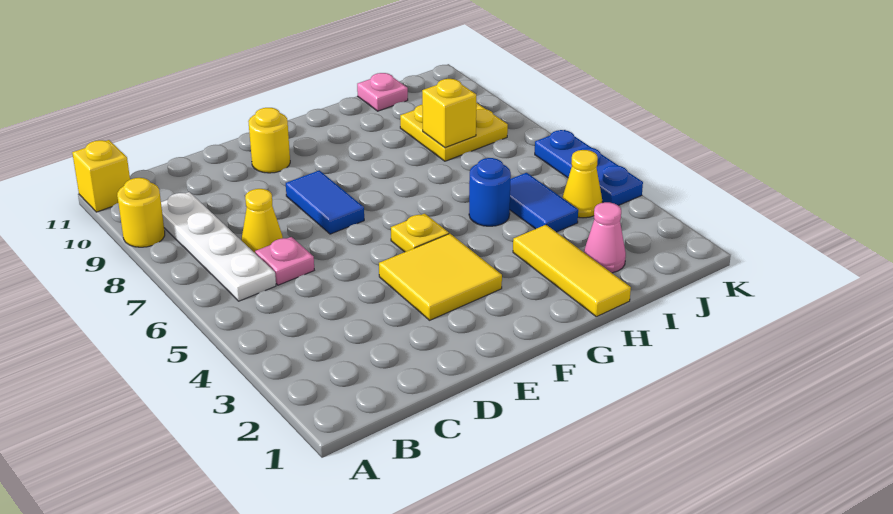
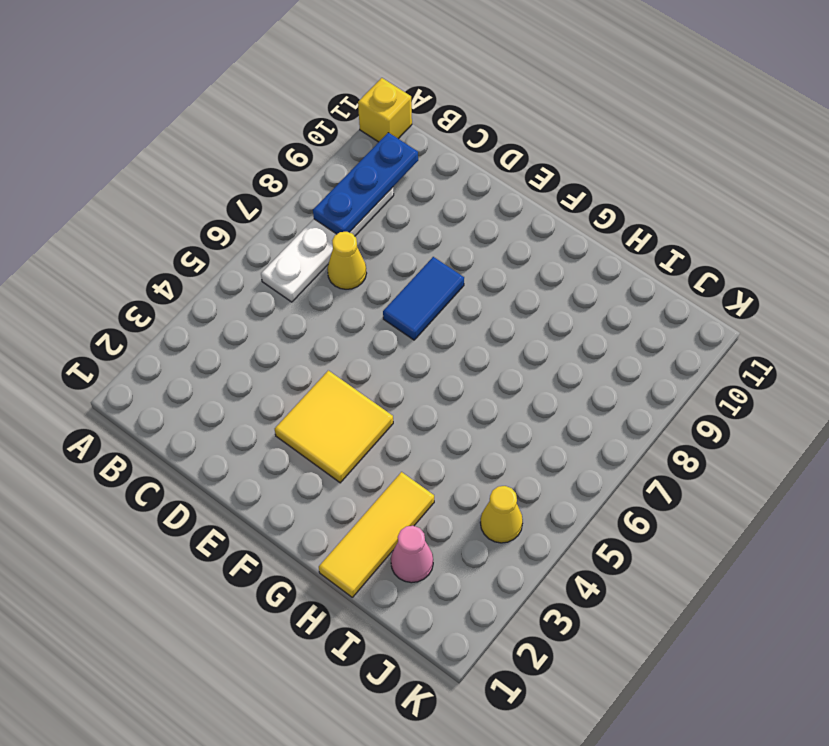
blue 1x3 plate [313,133,418,234] -> blue 1x3 plate moved to [535,130,643,205]
none -> yellow 1x1 round brick [117,178,165,247]
none -> pink 1x1 plate [255,237,314,285]
none -> yellow 1x1 round brick [248,108,290,173]

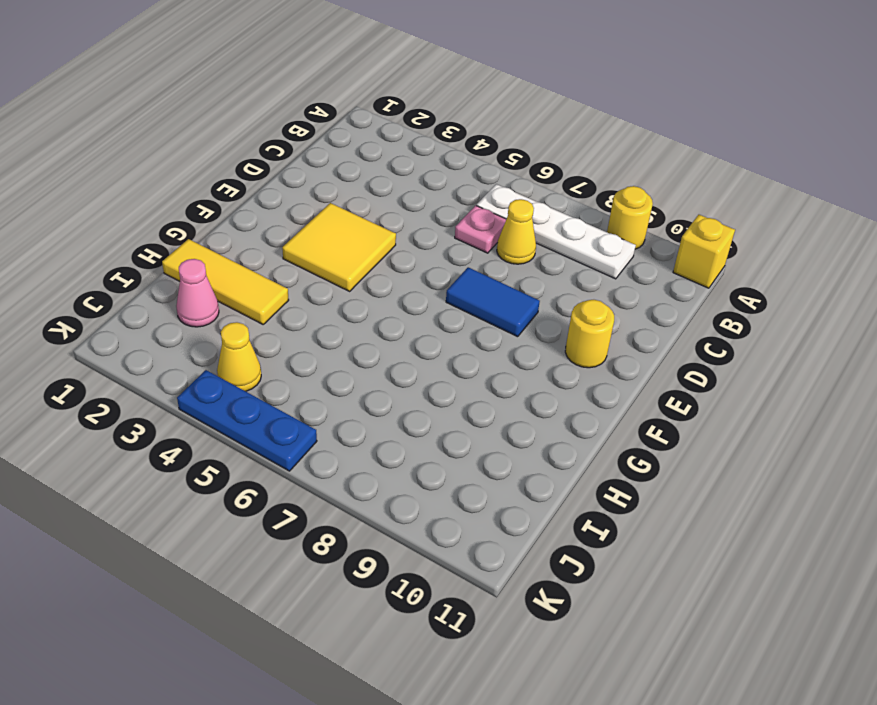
none -> yellow 1x1 plate [391,214,449,252]
none -> blue 1x1 round brick [469,158,511,226]
none -> blue 1x2 tile [510,173,578,232]

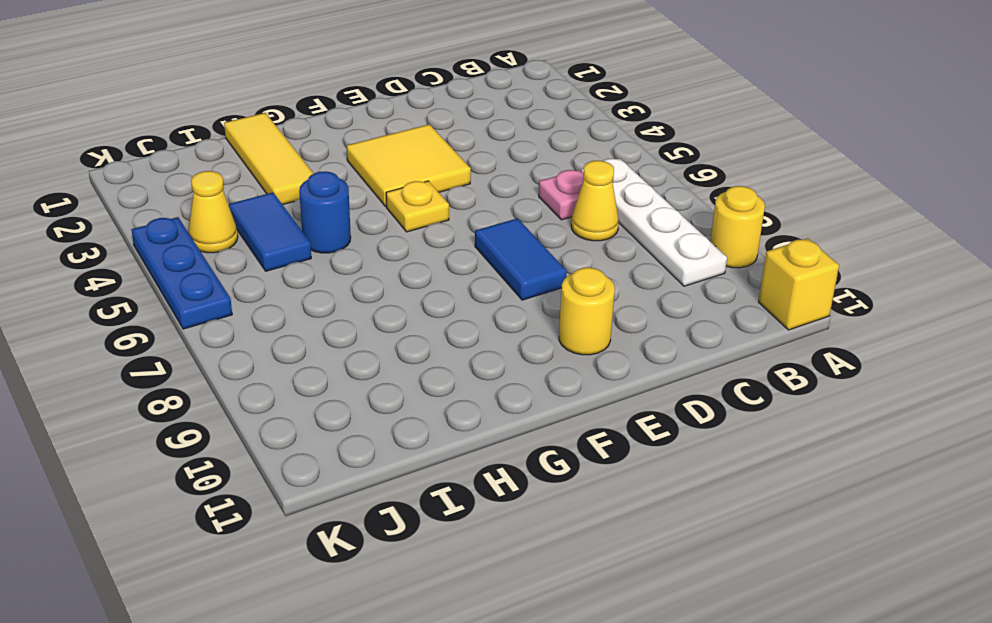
none -> pink 1x1 cone [584,202,626,273]
none -> yellow 2x2 plate [400,103,508,161]
none -> pink 1x1 plate [357,73,408,111]

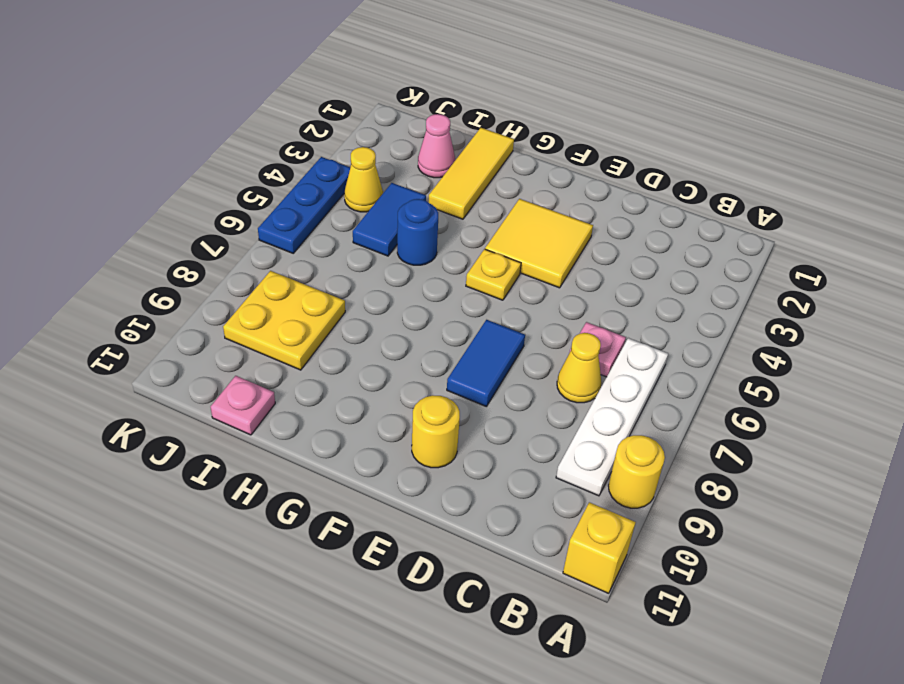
none -> yellow 1x1 brick [422,79,476,148]

